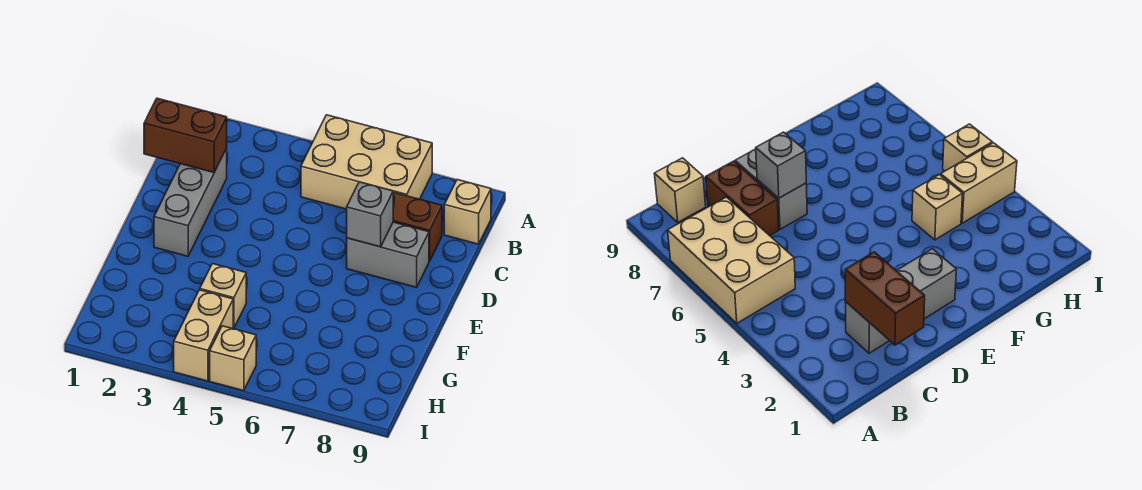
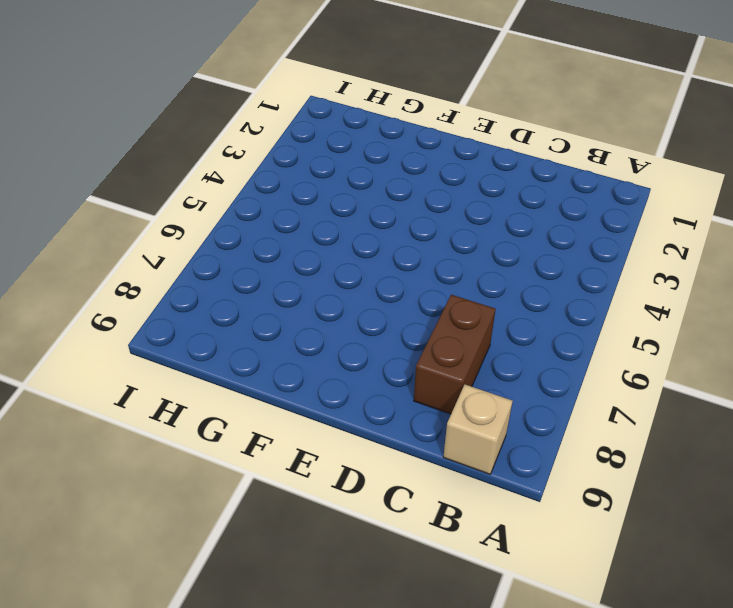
none -> tan 2x3 brick [301,115,432,209]
none -> grey 1x3 brick [154,149,227,256]

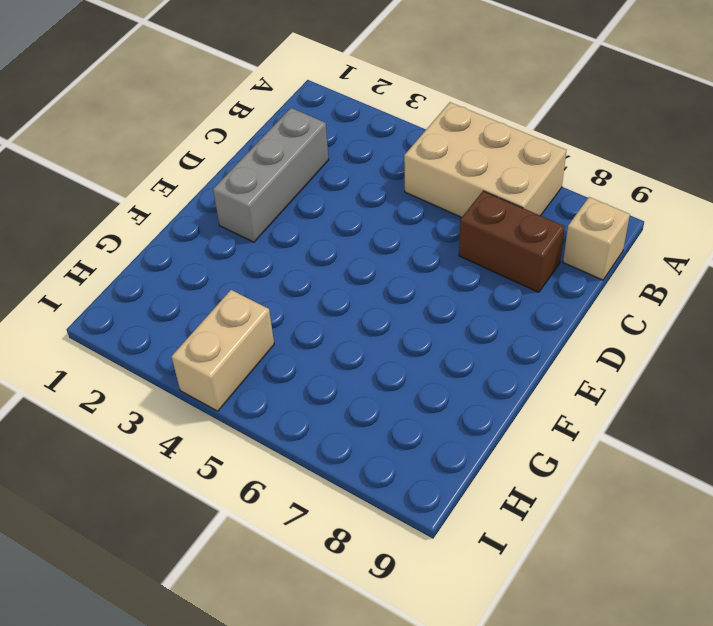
none -> grey 1x2 brick [347,222,429,287]
none -> tan 1x1 brick [200,264,246,328]

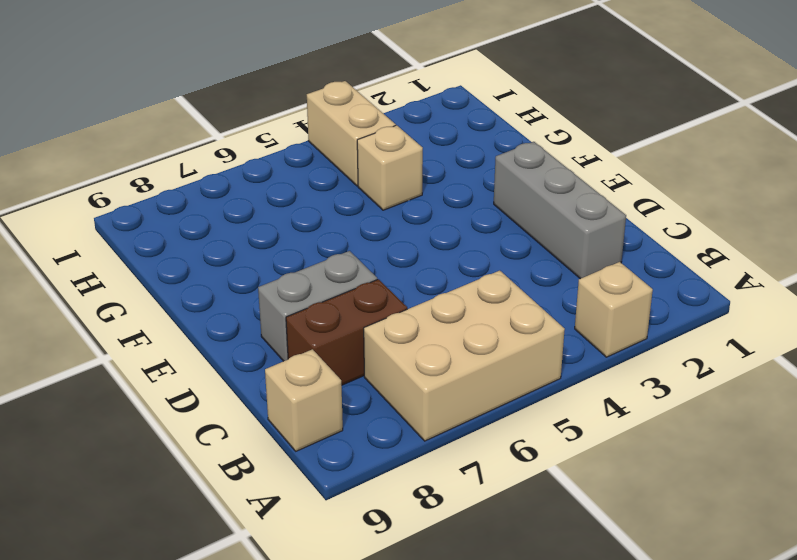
tan 1x1 brick [575,262,653,357] -> tan 1x1 brick moved to [210,326,256,391]
none -> brown 1x2 brick [144,98,227,173]
none -> grey 1x1 brick [347,182,393,247]

